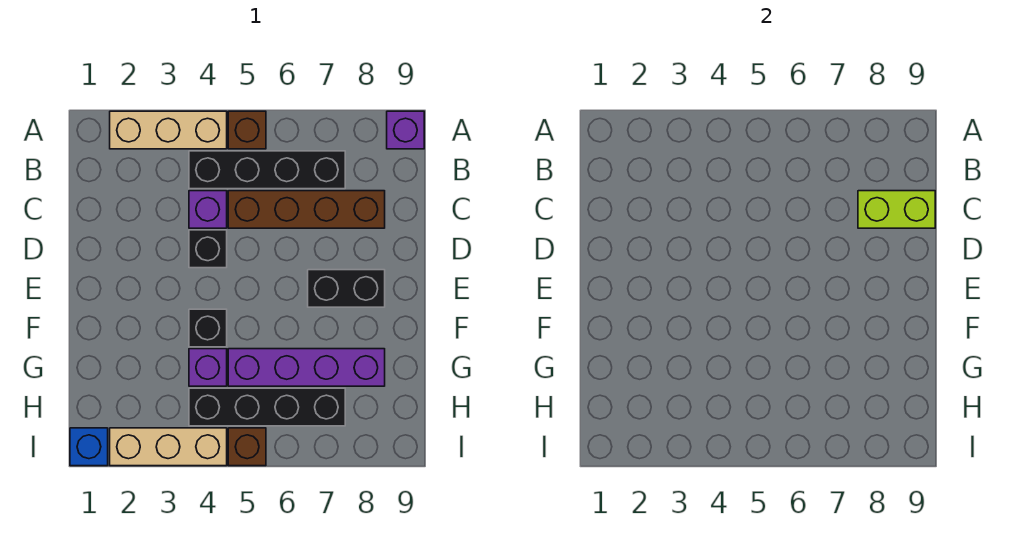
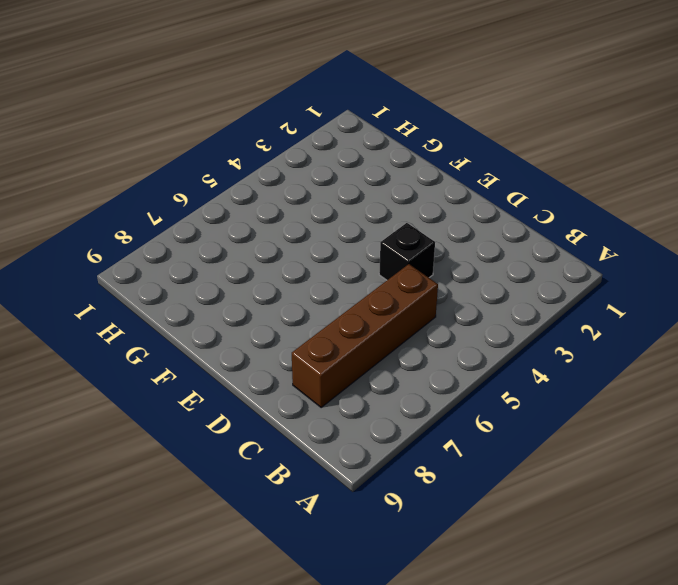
none -> tan 1x3 brick [110,111,227,149]
none -> brown 1x1 brick [228,111,266,149]
none -> purple 1x1 brick [387,111,424,149]

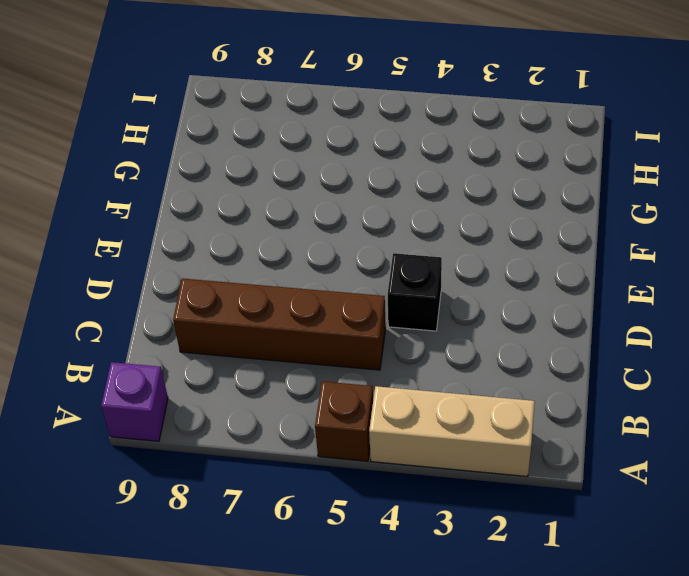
none -> black 1x4 brick [189,151,345,189]
none -> purple 1x1 brick [189,191,227,228]
none -> black 1x2 brick [308,270,385,307]

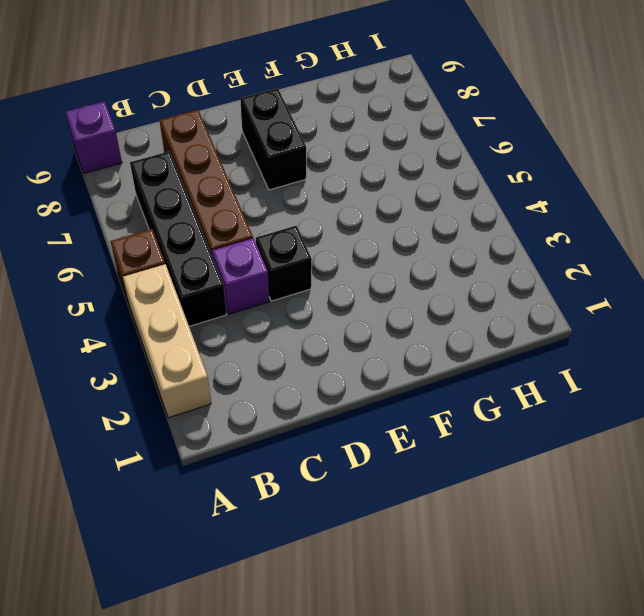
none -> black 1x1 brick [189,309,227,347]
none -> purple 1x1 brick [189,349,227,386]
none -> purple 1x4 brick [228,349,385,386]

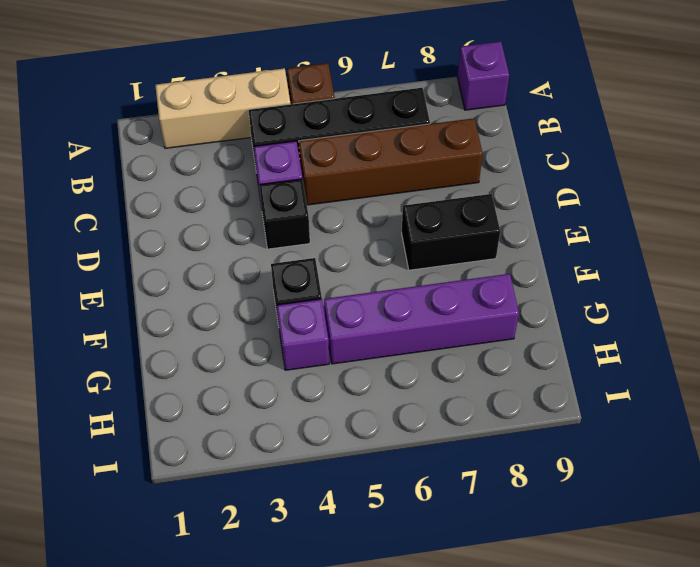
none -> black 1x4 brick [189,388,345,426]
none -> blue 1x1 brick [70,428,108,466]
none -> tan 1x3 brick [110,428,227,466]

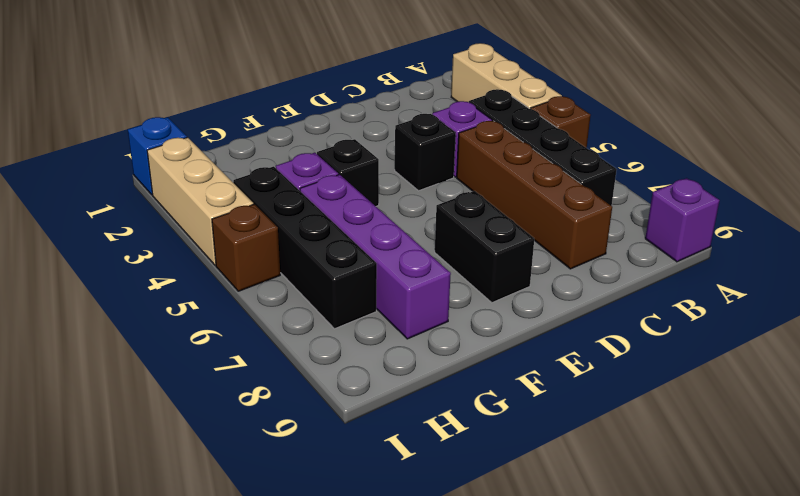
none -> lime 1x2 brick [858,191,935,228]

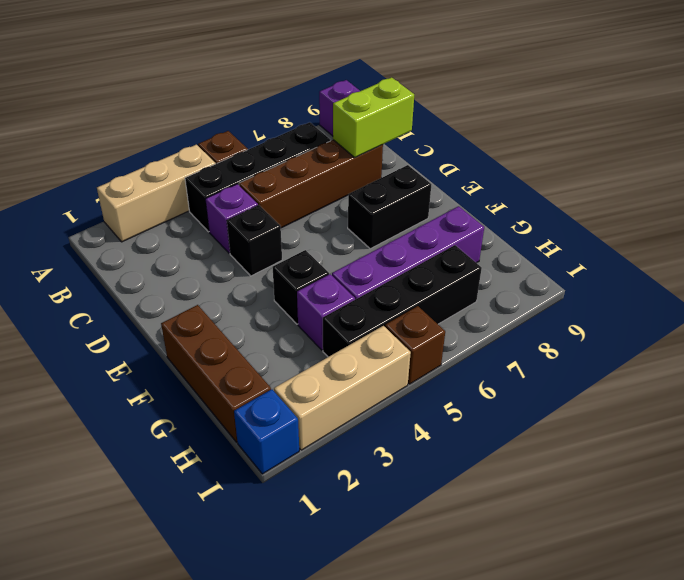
brown 1x3 brick [161,305,271,442] -> none

